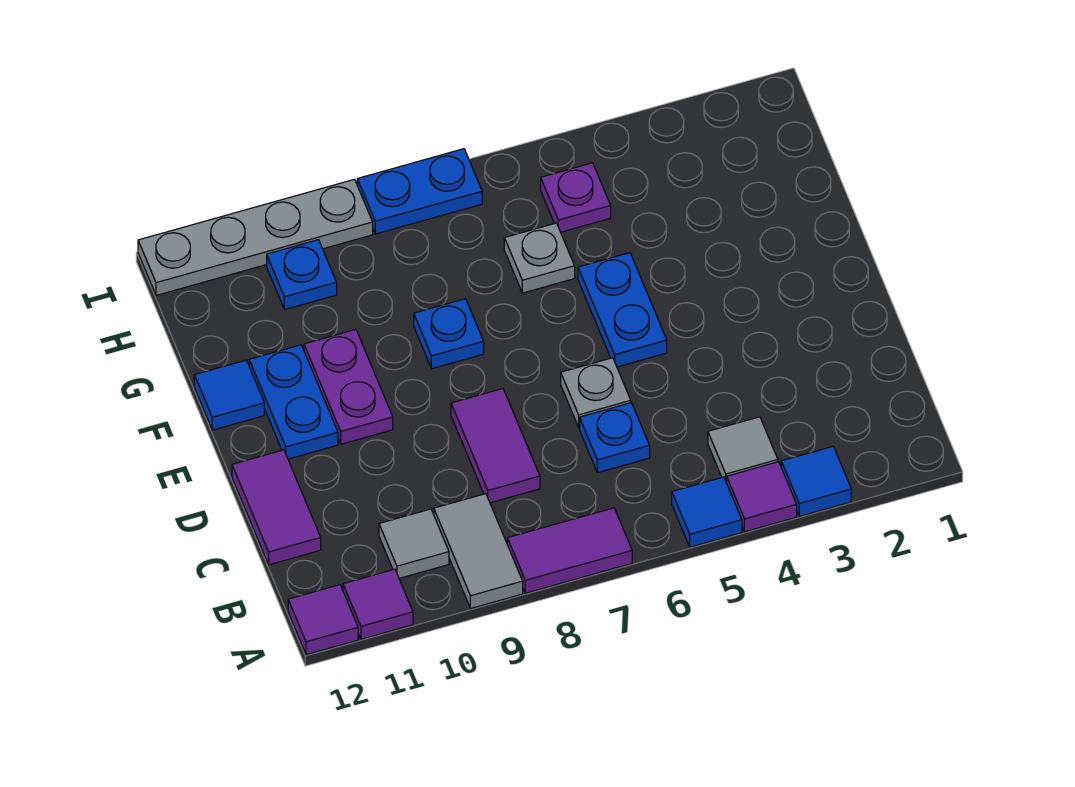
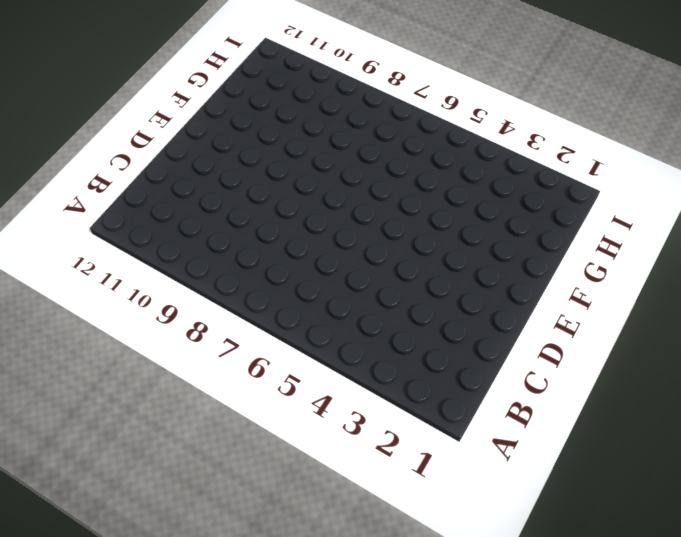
none -> blue 1x1 tile [781,446,851,516]
none -> purple 1x1 tile [727,462,797,532]
none -> blue 1x1 tile [672,477,742,547]

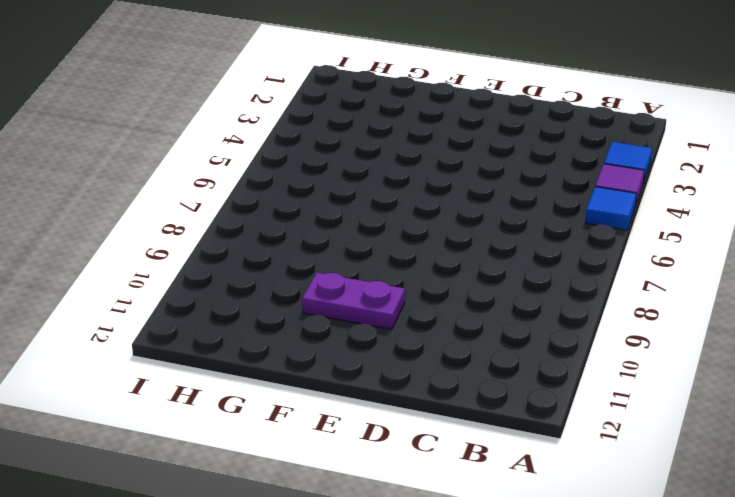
none -> purple 1x2 tile [507,508,632,593]
none -> grey 1x2 tile [434,494,523,608]
none -> purple 1x1 tile [343,569,413,639]

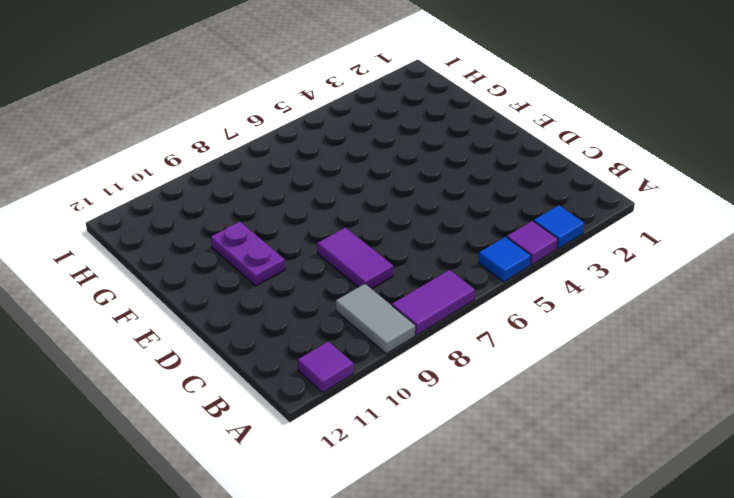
none -> purple 1x1 tile [288,585,358,655]
none -> grey 1x1 tile [708,417,778,483]
none -> grey 1x1 tile [379,509,449,578]

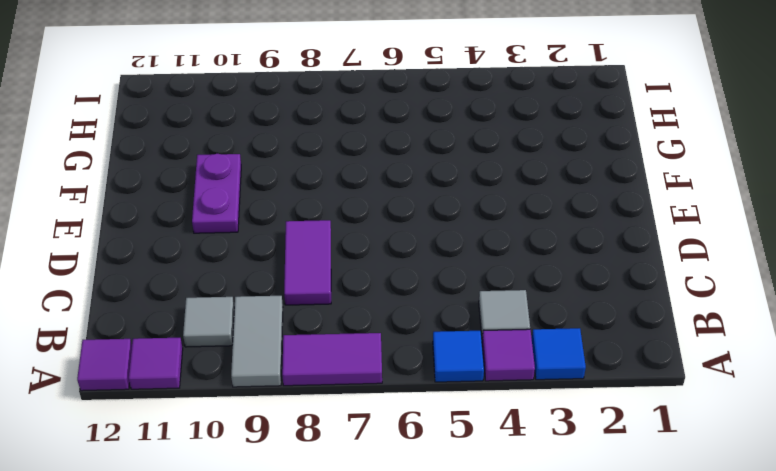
none -> blue 1x1 plate [580,403,650,473]
none -> purple 1x2 tile [232,450,321,565]
none -> grey 1x1 plate [561,358,631,428]

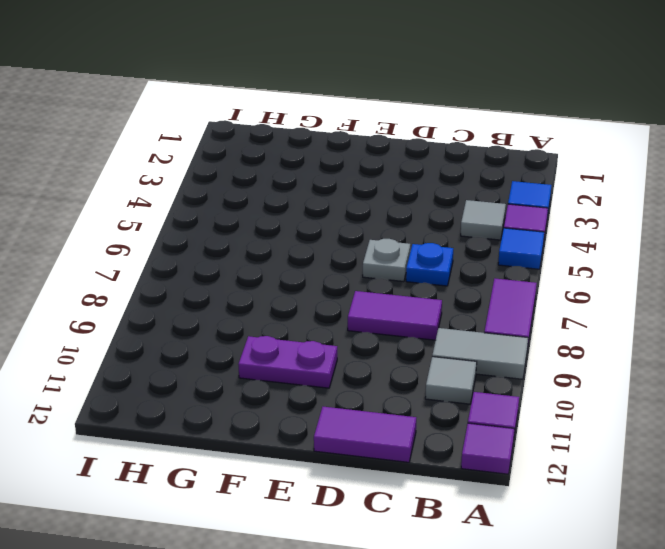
none -> blue 1x2 plate [578,253,667,367]
none -> blue 1x2 plate [249,345,338,459]
none -> blue 1x1 plate [414,299,484,369]

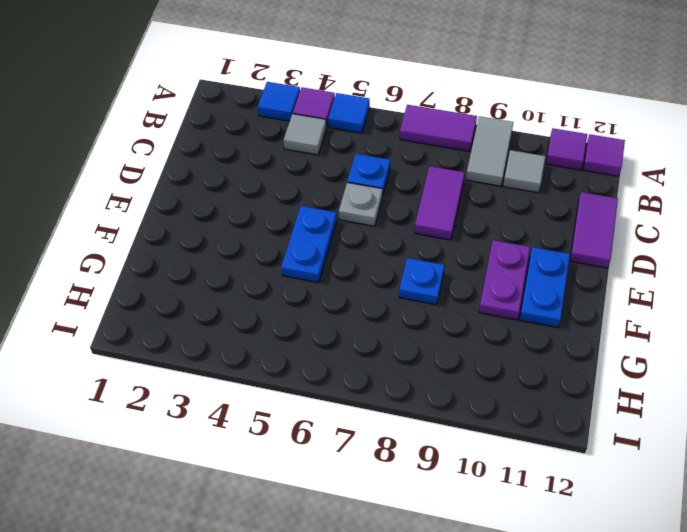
none -> blue 1x1 tile [194,360,264,430]
none -> grey 1x1 plate [504,223,575,293]
none -> purple 1x1 plate [541,163,611,232]

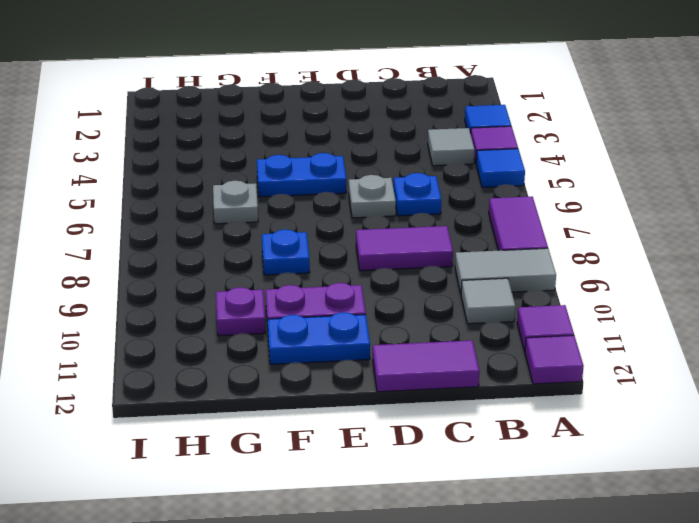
purple 1x1 plate [216,287,265,336] -> purple 1x1 plate moved to [541,163,611,232]
none -> blue 1x1 tile [194,360,264,430]
none -> blue 1x1 plate [267,240,337,310]
none -> blue 1x2 plate [357,149,482,234]

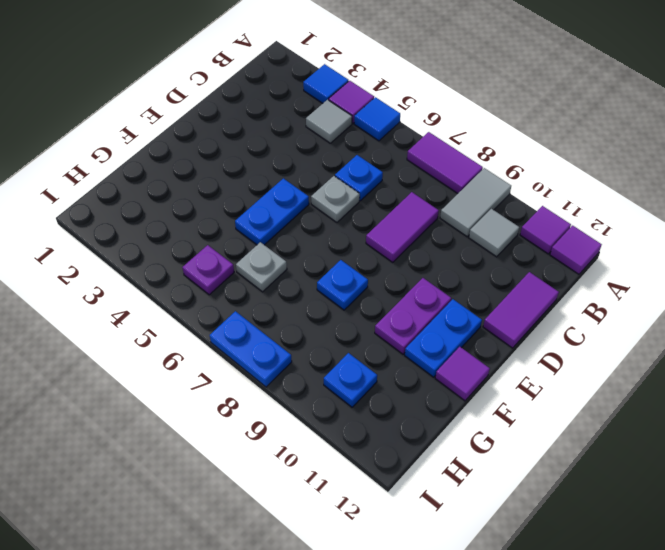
purple 1x1 tile [435,347,490,401] -> blue 1x1 tile [194,360,264,430]
none -> grey 1x4 plate [138,179,373,295]

